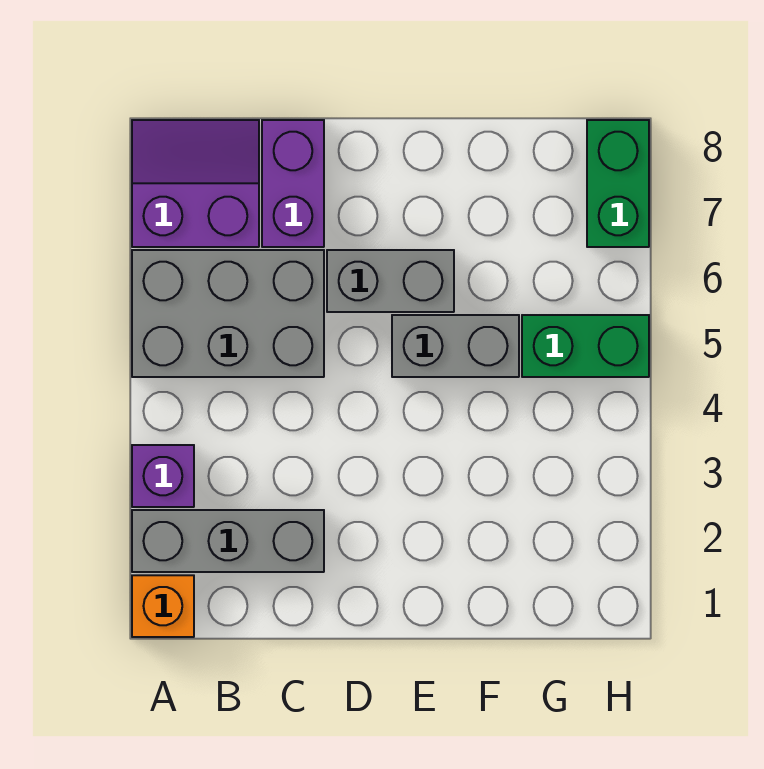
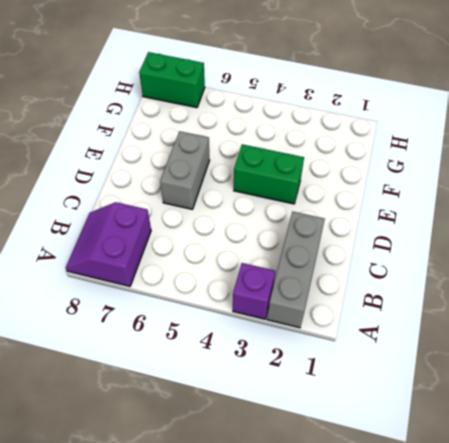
green 1x2 brick [234,144,304,204] -> green 1x2 brick turned to [522,315,649,377]
none -> orange 1x1 brick [132,575,194,637]
none -> grey 2x3 brick [132,250,324,377]

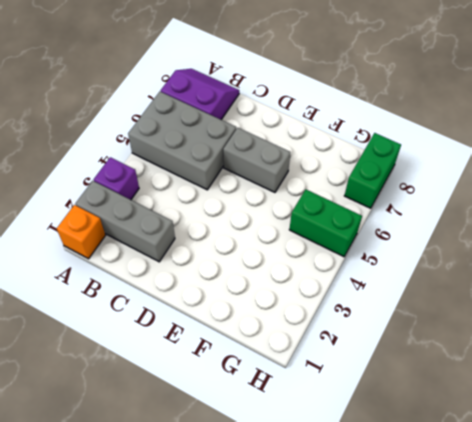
none -> purple 1x2 brick [262,120,324,247]
none -> grey 1x2 brick [392,315,519,377]

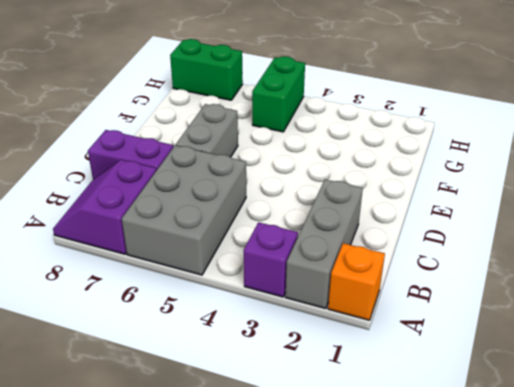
none -> grey 1x2 brick [392,315,519,377]

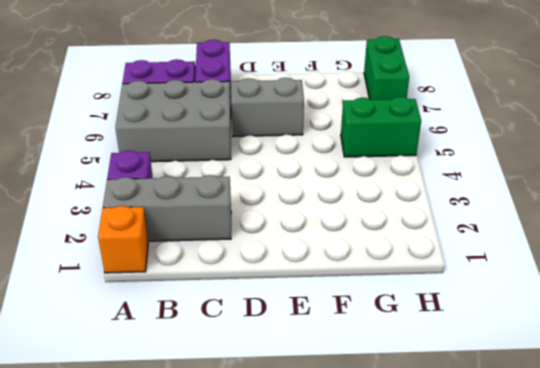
none -> grey 1x2 brick [392,315,519,377]

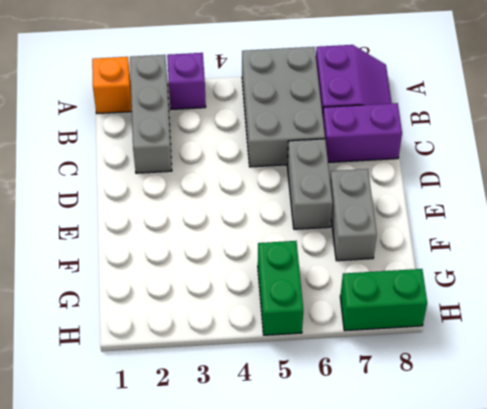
grey 1x2 brick [330,169,377,261] -> grey 1x2 brick moved to [392,315,519,377]

